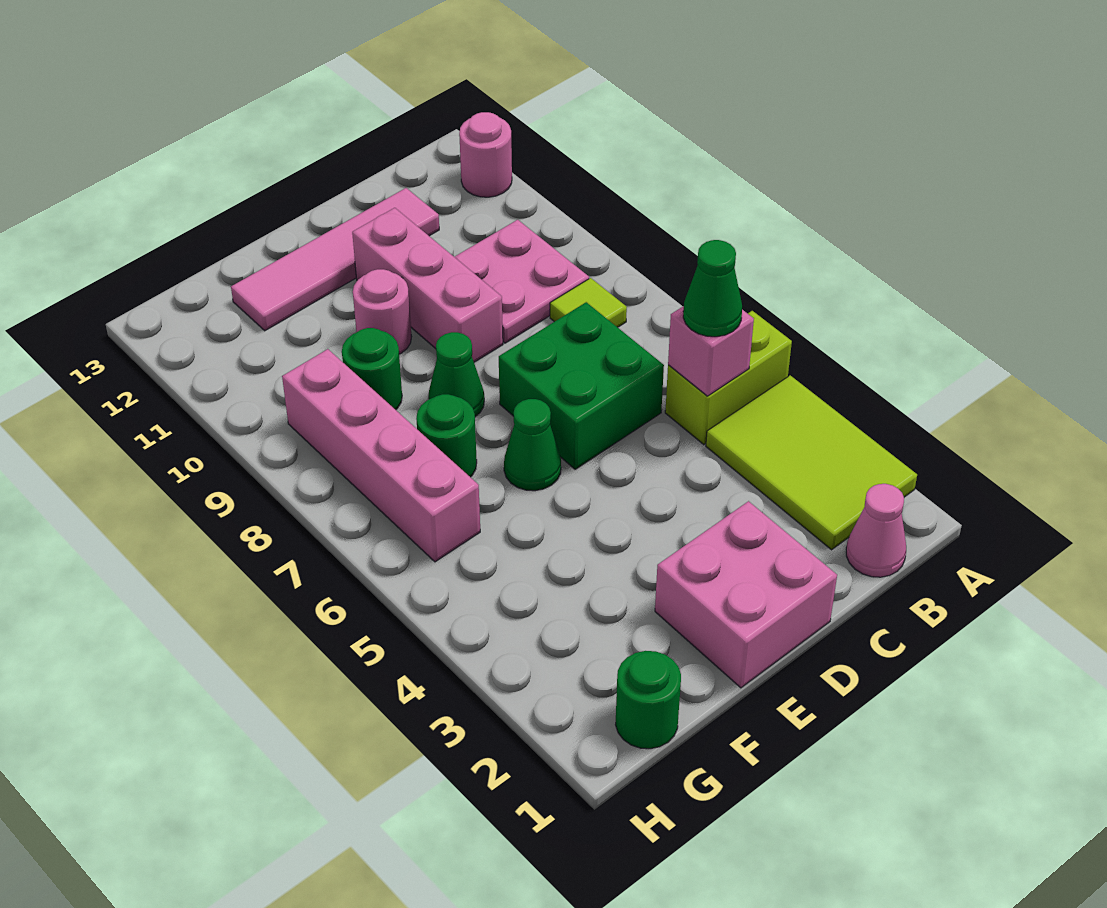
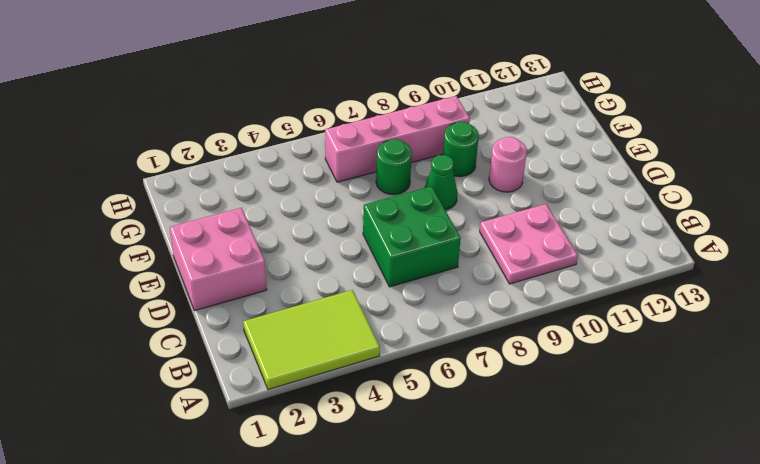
none -> lime 1x2 brick [665,311,792,445]
none -> pink 1x1 round brick [459,112,512,197]
none -> pink 1x1 cone [846,484,906,577]

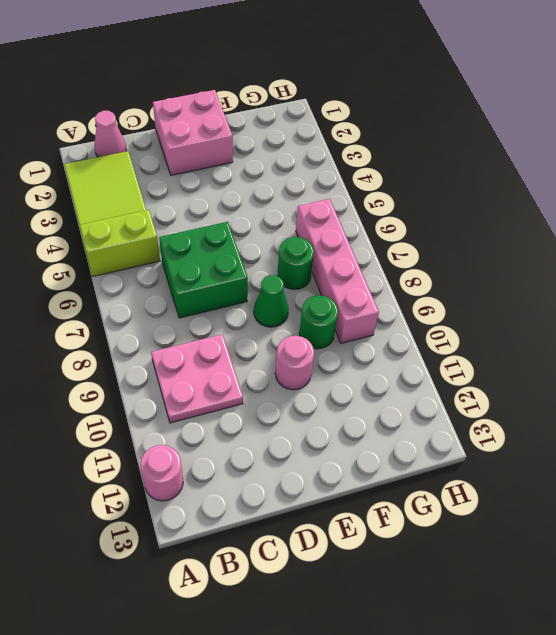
none -> lime 1x1 tile [550,278,627,327]
none -> pink 1x4 tile [231,188,439,331]
none -> pink 1x3 brick [352,208,503,362]

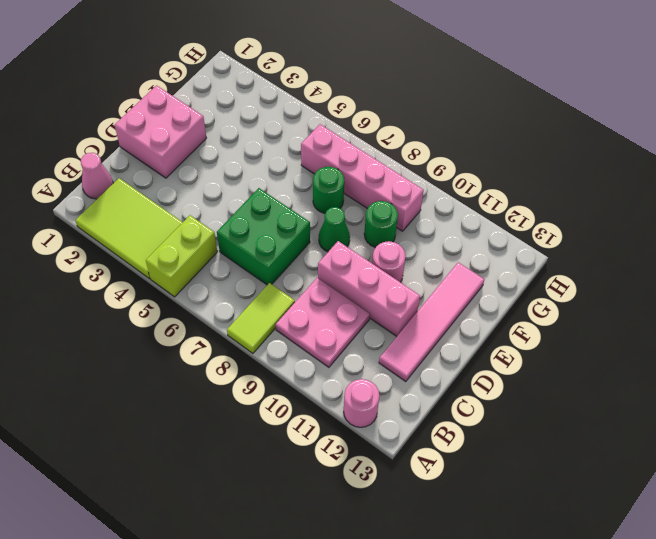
lime 1x2 tile [227,283,295,353] -> lime 1x1 tile [550,278,627,327]
none -> green 1x1 cone [504,399,561,491]
none -> green 1x1 round brick [616,651,681,749]
none -> pink 1x1 brick [668,306,754,396]

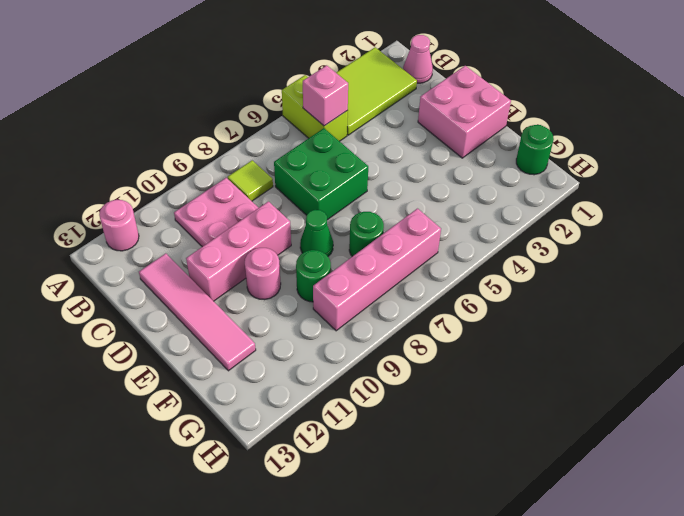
none -> green 1x1 cone [504,399,561,491]
none -> green 1x1 cone [683,240,742,337]

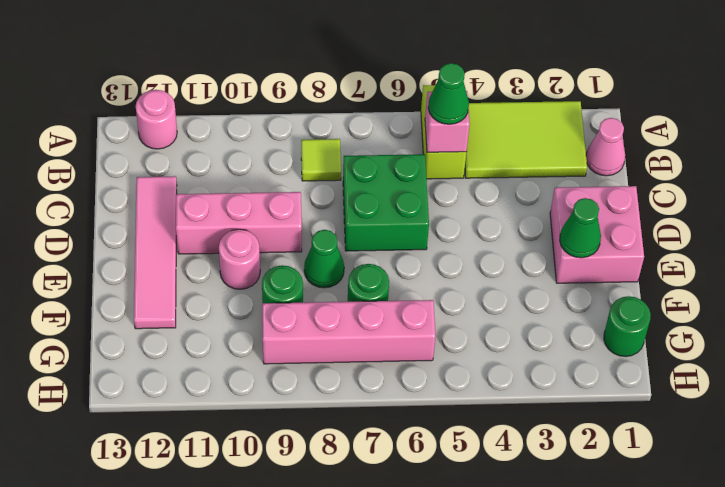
green 1x1 cone [560,198,601,258] -> green 1x1 cone moved to [504,399,561,491]
none -> pink 2x2 plate [455,220,589,343]

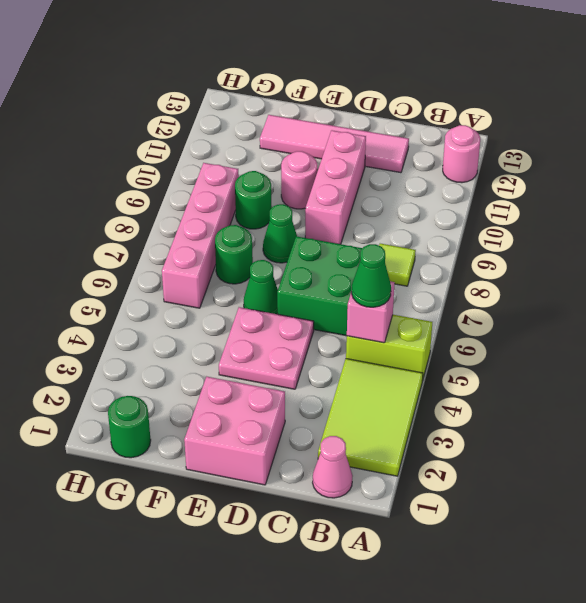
pink 2x2 plate [219,307,314,389] -> pink 2x2 plate moved to [455,220,589,343]

